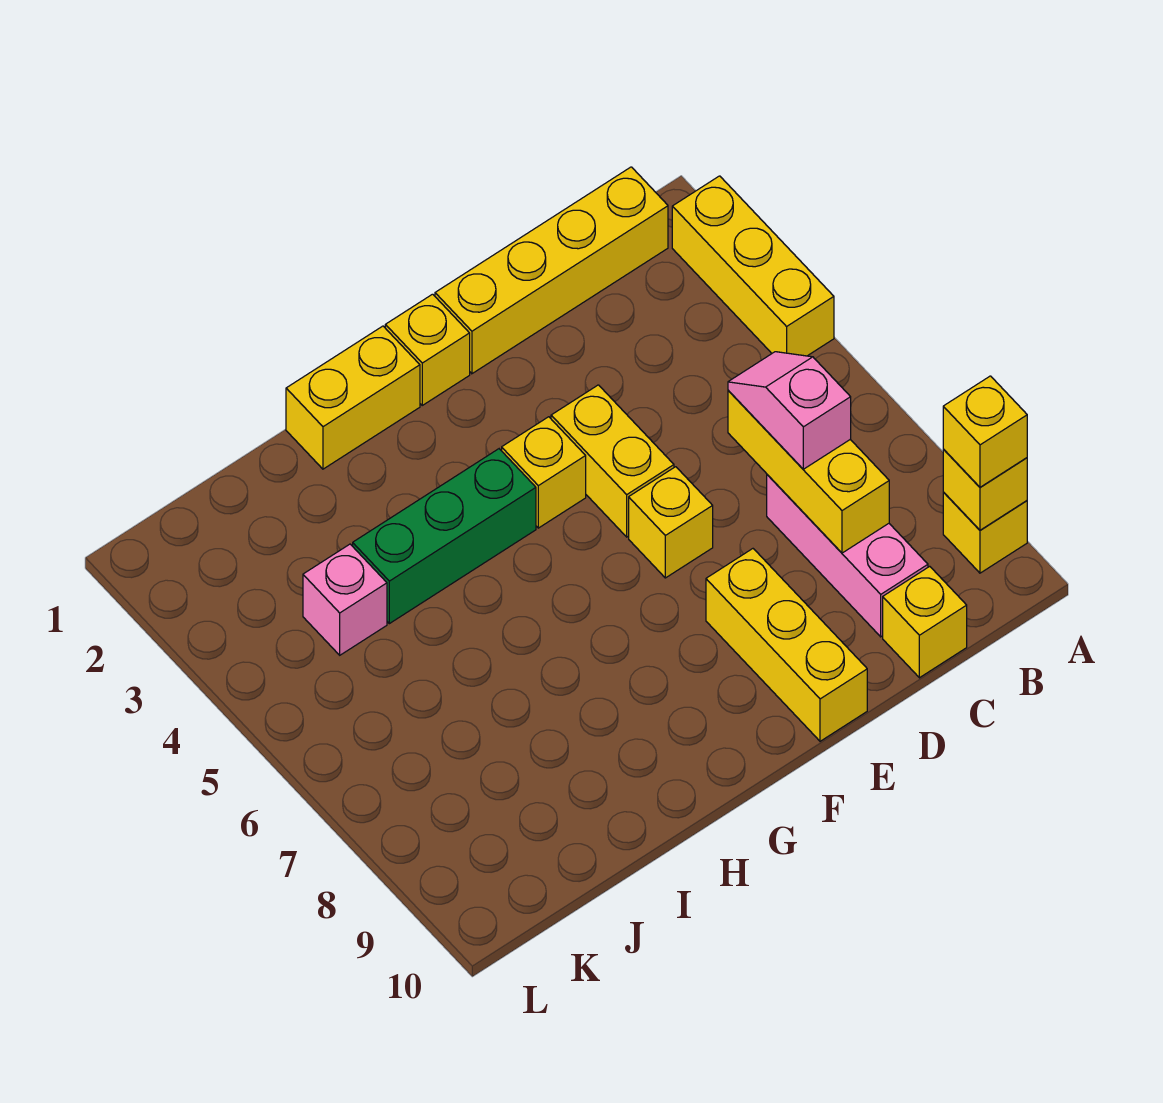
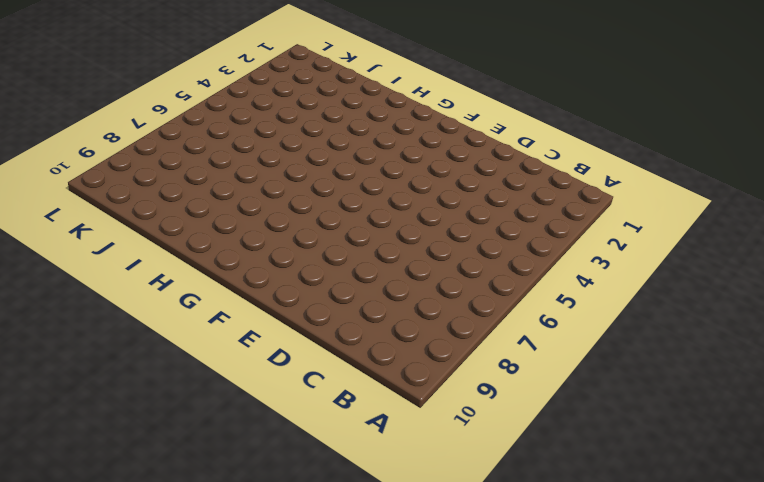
none -> yellow 1x3 brick [672,176,834,356]
none -> yellow 1x1 brick [943,492,1027,573]
none -> yellow 1x4 brick [435,167,668,374]

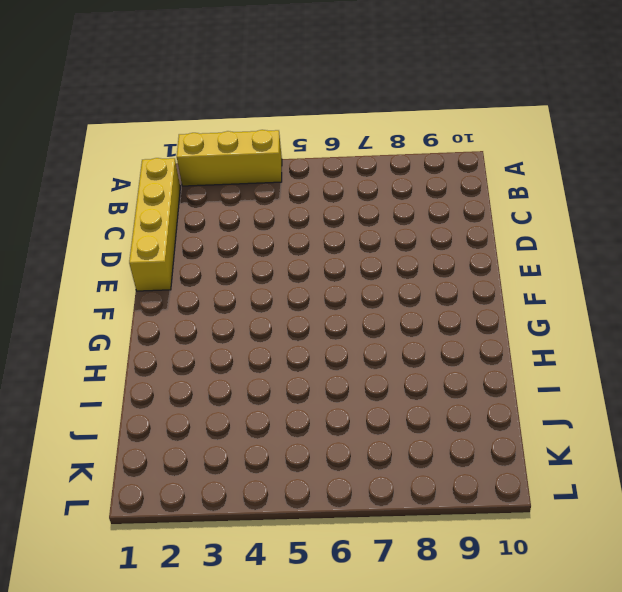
none -> yellow 1x1 brick [943,492,1027,573]
none -> pink 1x3 brick [767,475,928,637]
none -> yellow 1x1 brick [883,566,967,678]

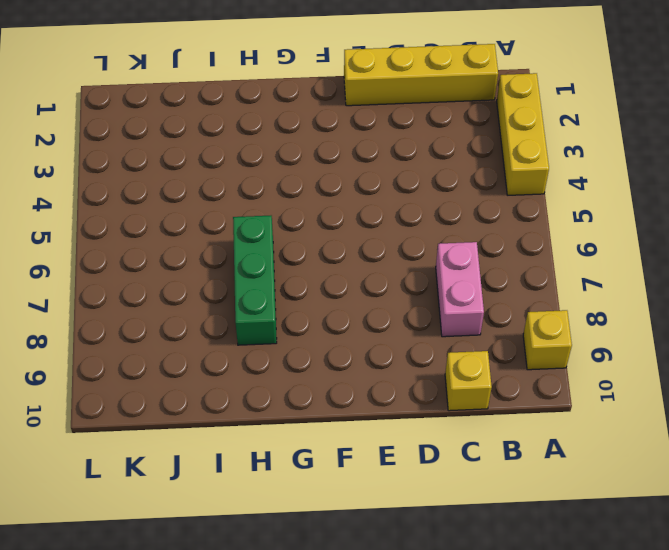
pink 1x2 brick [436,242,484,337] -> pink 1x3 brick [767,475,928,637]
green 1x3 brick [233,216,277,345] -> green 1x3 brick turned to [353,449,536,624]
none -> yellow 1x2 brick [551,385,674,537]
none -> yellow 1x1 brick [629,467,713,578]
none -> yellow 1x3 brick [706,549,867,741]

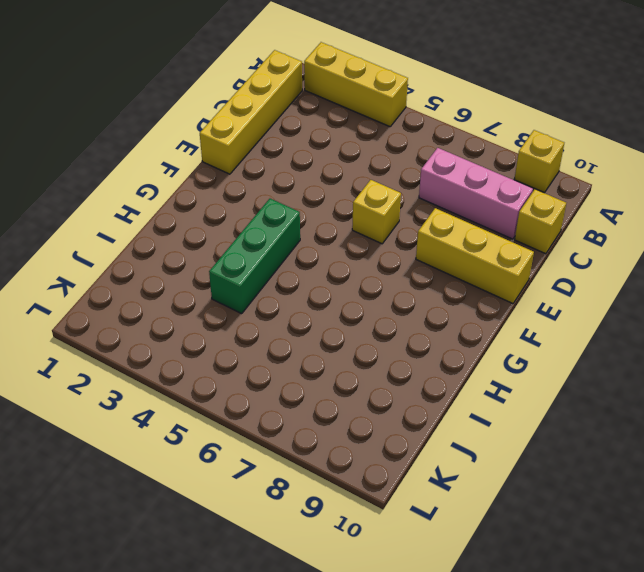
none -> yellow 1x2 brick [551,385,674,537]
none -> yellow 1x1 brick [385,294,470,405]
none -> yellow 1x1 brick [502,417,586,528]

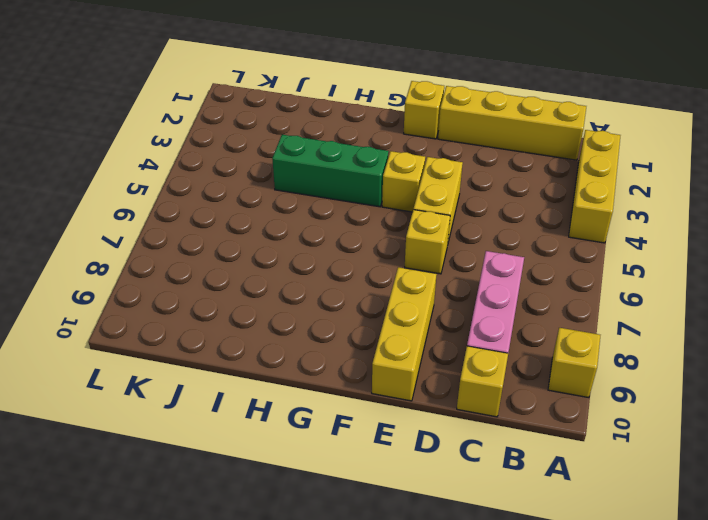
none -> yellow 1x2 brick [286,326,420,469]
none -> pink 1x1 brick [303,544,387,655]
none -> yellow 1x1 brick [943,449,1027,530]

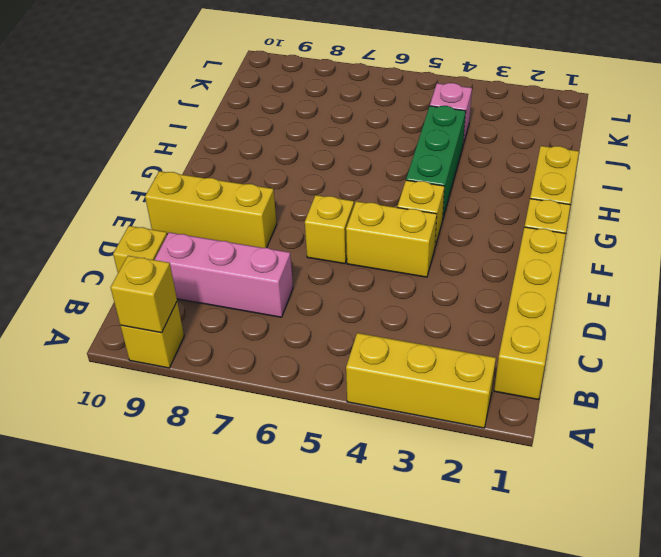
none -> yellow 1x3 brick [728,390,889,553]
none -> yellow 1x1 brick [943,376,1027,487]
none -> pink 1x2 slope [728,352,851,469]

